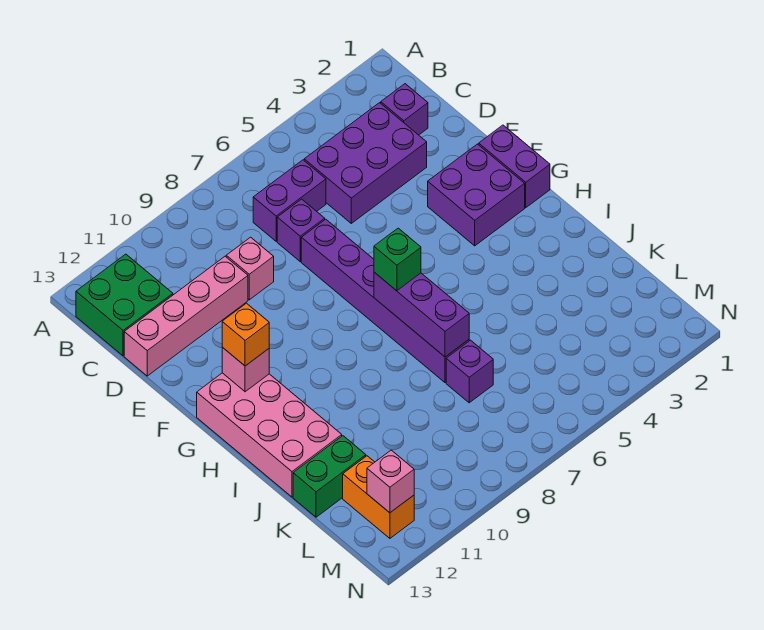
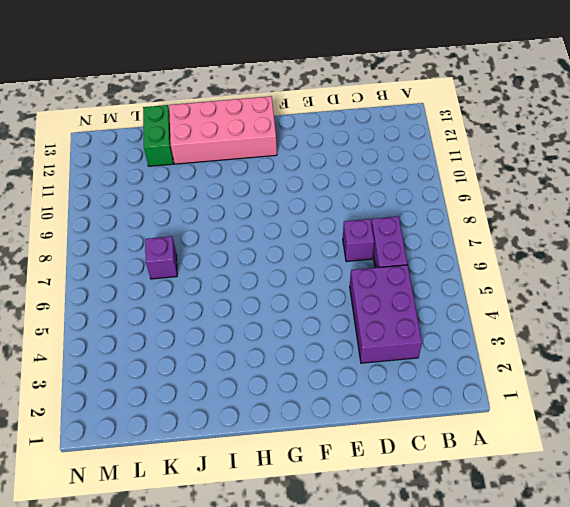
none -> green 2x2 brick [76,254,173,356]
none -> purple 1x1 brick [381,84,428,135]
none -> pink 1x1 brick [226,237,274,300]

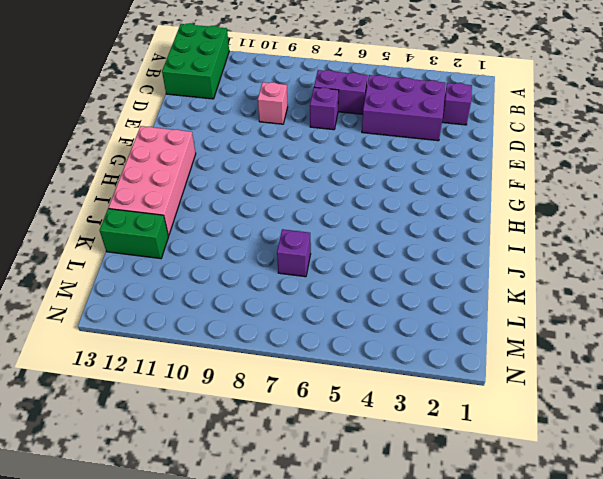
green 2x3 brick [162,23,229,99] -> green 2x2 brick [76,254,173,356]
none -> pink 1x4 brick [124,256,248,376]
none -> purple 1x6 brick [301,219,469,383]
none -> purple 1x2 brick [479,125,550,208]

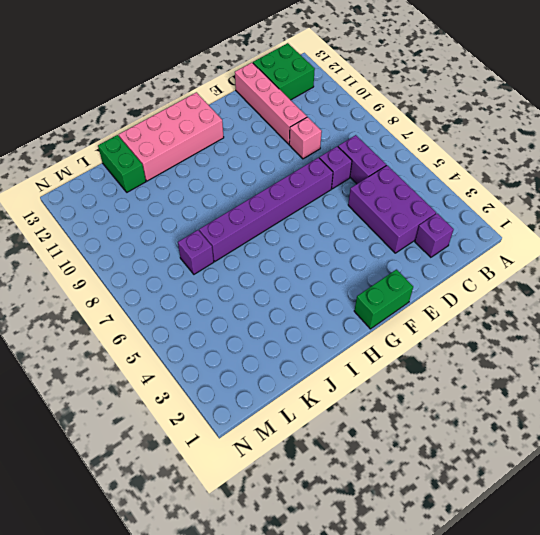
green 1x2 brick [354,270,413,329] -> purple 1x2 brick [479,125,550,208]
none -> purple 2x2 brick [428,144,525,246]
none -> orange 1x2 brick [343,456,414,538]
none -> pink 1x1 brick [222,347,269,392]

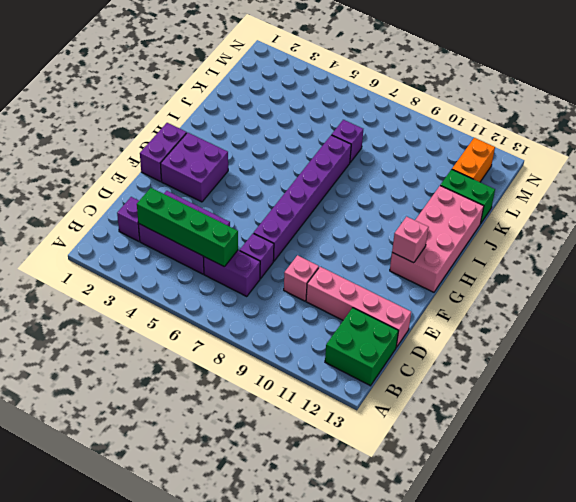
green 1x4 brick [137,188,238,267] -> none
none -> purple 1x3 brick [374,272,469,357]
none -> pink 1x1 brick [367,450,414,513]
none -> orange 1x1 brick [222,303,269,366]

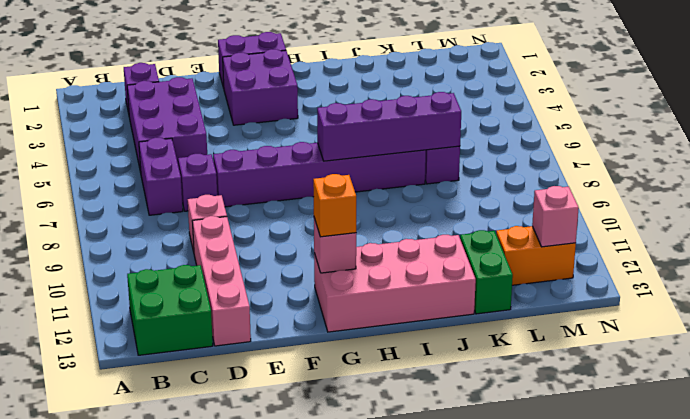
purple 1x4 brick [317,92,461,161] -> purple 1x3 brick [374,272,469,357]
none -> green 1x1 brick [374,228,421,291]

